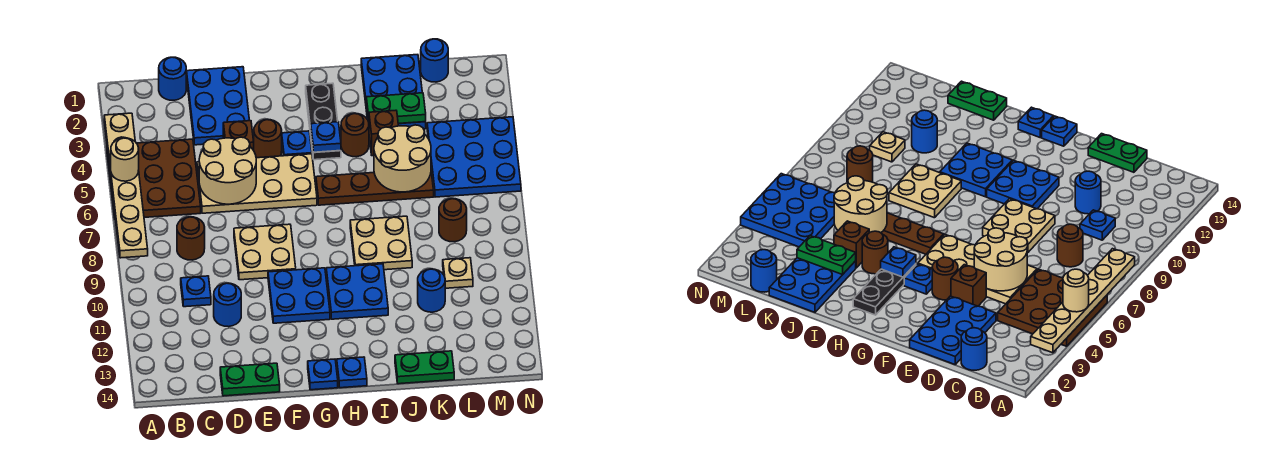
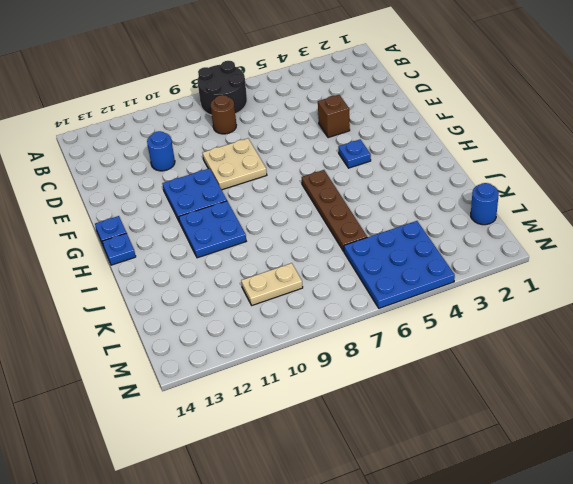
black 2x2 round brick [198,61,247,115] -> none
tan 1x2 plate [241,263,303,305] -> tan 1x1 plate [443,258,473,288]
none -> brown 3x3 plate [107,139,201,218]
none -> blue 1x1 round brick [159,57,186,100]
none -> blue 1x1 plate [181,276,211,307]
none -> blue 2x3 plate [187,67,250,145]

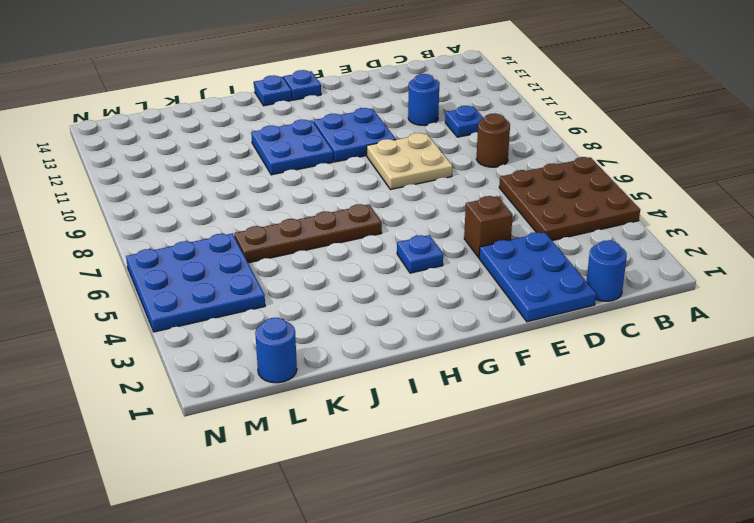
none -> tan 2x4 plate [197,154,317,213]
none -> green 1x2 plate [220,363,280,396]
none -> brown 1x1 round brick [254,120,282,158]
none -> black 1x3 plate [306,83,341,160]

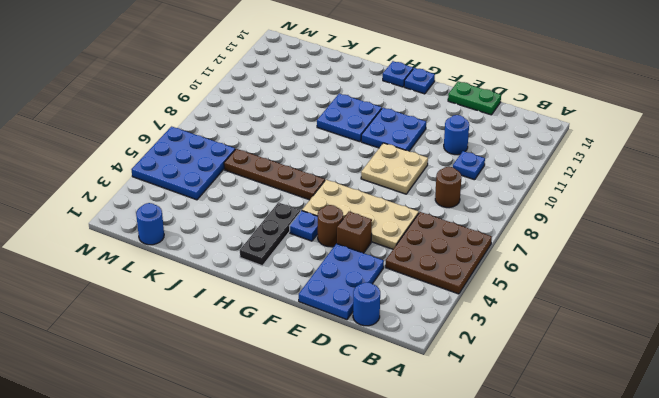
none -> brown 1x1 round brick [341,113,369,157]
none -> tan 2x2 plate [350,216,412,270]
none -> blue 2x3 plate [361,55,426,129]
none -> brown 1x1 brick [369,110,399,156]

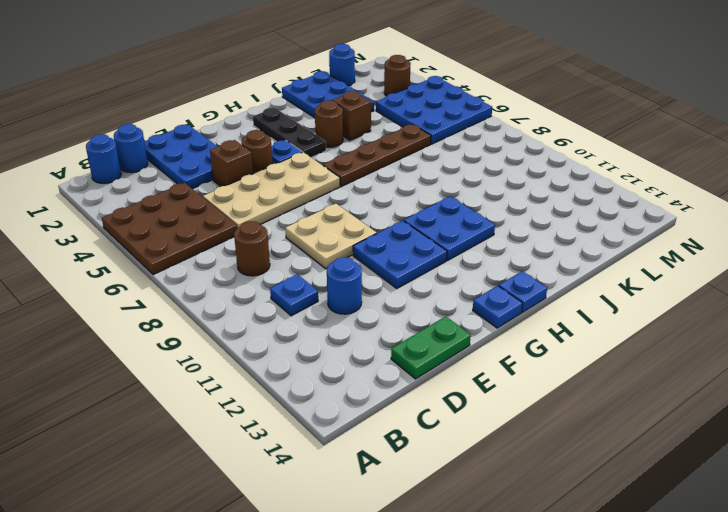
blue 1x1 round brick [86,134,121,183] -> blue 1x1 round brick moved to [418,269,445,312]
brown 1x1 round brick [384,55,411,96] -> brown 1x1 round brick moved to [439,199,467,242]
none -> tan 2x2 plate [350,216,412,270]
none -> green 1x2 plate [395,351,454,384]
none -> tan 1x1 plate [443,258,473,288]
none -> tan 1x6 plate [104,113,148,258]

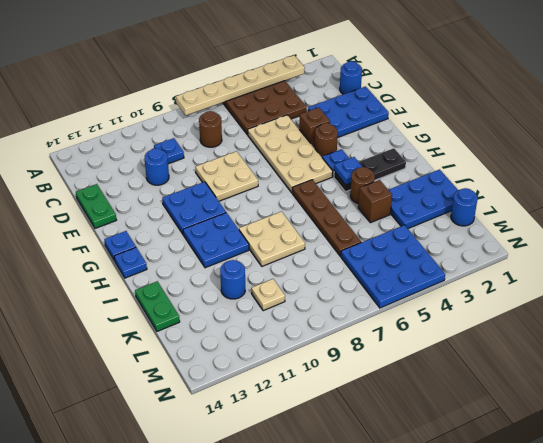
none -> brown 1x1 round brick [439,199,467,242]
none -> tan 2x2 round brick [199,137,256,204]
none -> green 1x2 plate [366,93,426,123]
none -> tan 2x2 round brick [374,125,431,192]

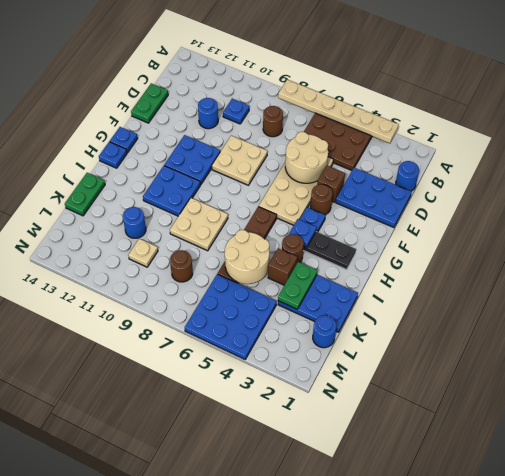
none -> tan 1x1 round brick [111,138,139,181]

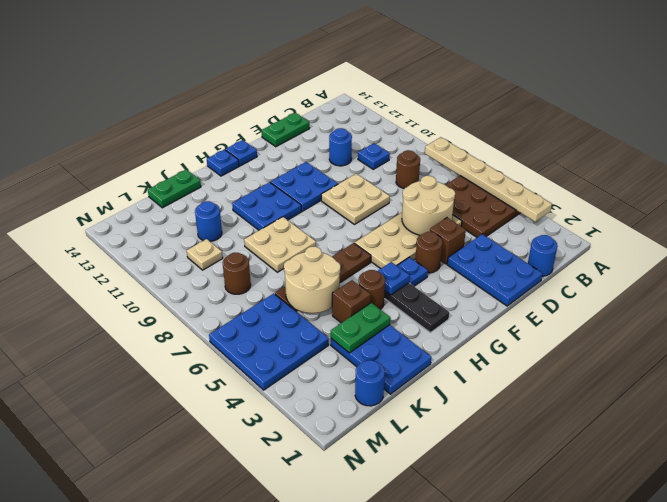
none -> tan 1x1 round brick [111,138,139,181]

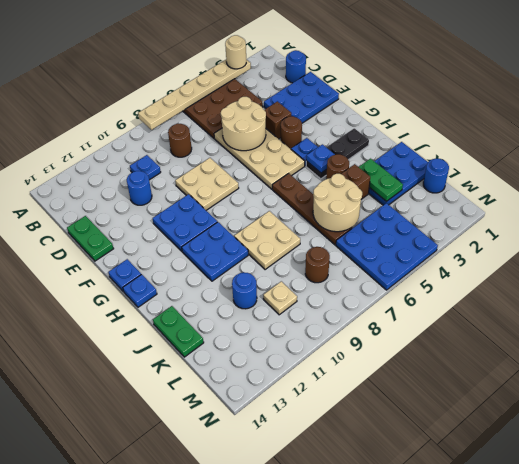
tan 1x1 round brick [225,35,246,69] -> tan 1x1 round brick moved to [111,138,139,181]

